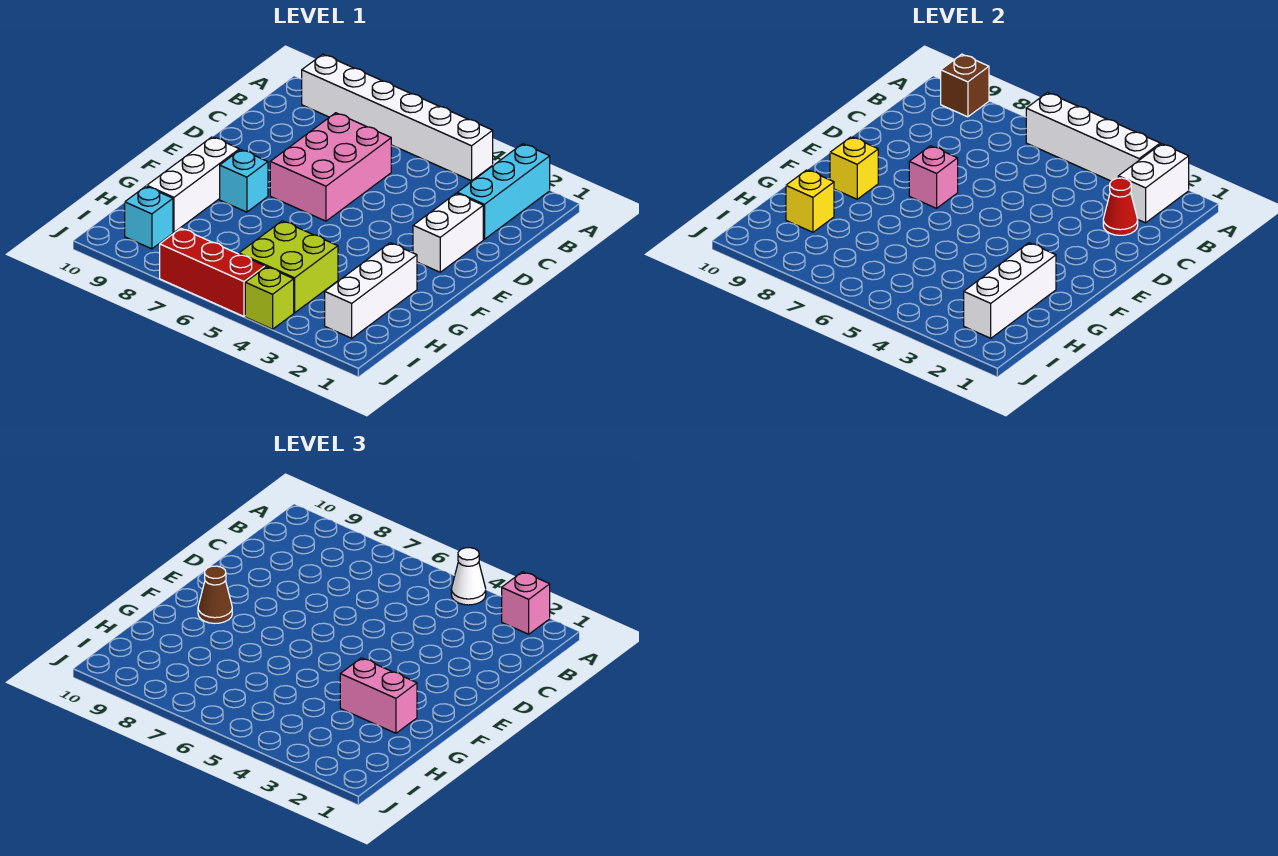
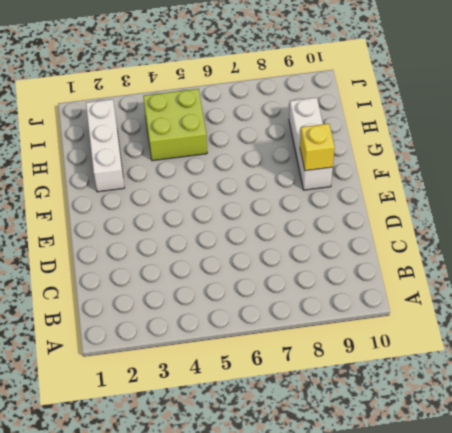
none -> cyan 1x3 brick [457,144,550,239]
none -> white 1x6 brick [302,54,493,181]
none -> pink 2x3 brick [270,113,391,221]

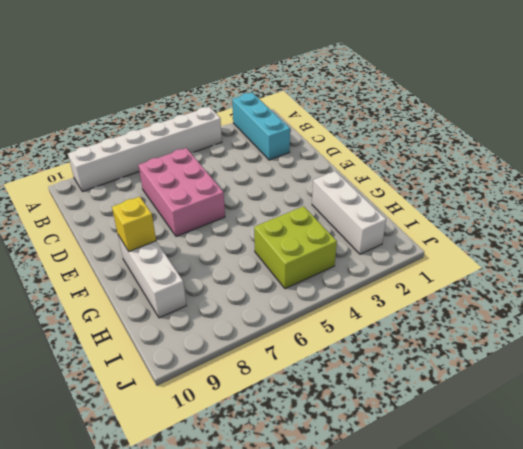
none -> white 1x2 brick [413,193,483,272]
none -> cyan 1x1 brick [220,150,268,212]
none -> cyan 1x1 brick [125,186,173,249]

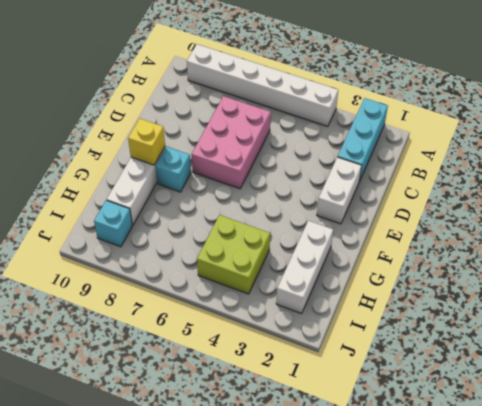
none -> lime 1x1 brick [245,267,294,329]
none -> red 1x3 brick [160,228,265,316]
none -> white 1x2 brick [1118,144,1189,223]

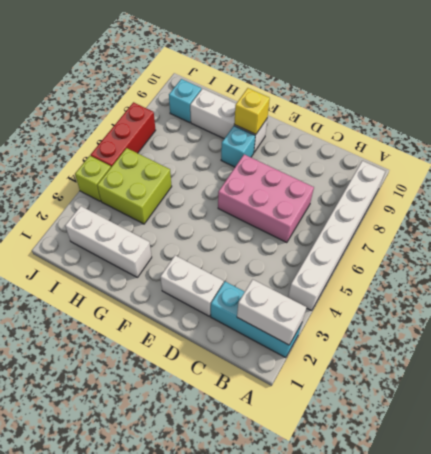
none -> white 1x4 brick [1026,93,1160,181]
none -> brown 1x1 brick [941,54,989,117]
none -> red 1x1 cone [1103,178,1138,235]

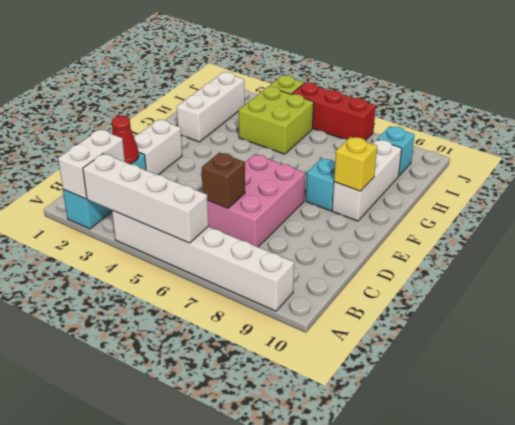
brown 1x1 brick [202,153,245,208] -> brown 1x1 brick moved to [941,54,989,117]
none -> pink 1x1 brick [909,146,958,208]
none -> white 1x3 brick [964,243,1056,338]
none -> yellow 1x1 brick [786,170,834,232]

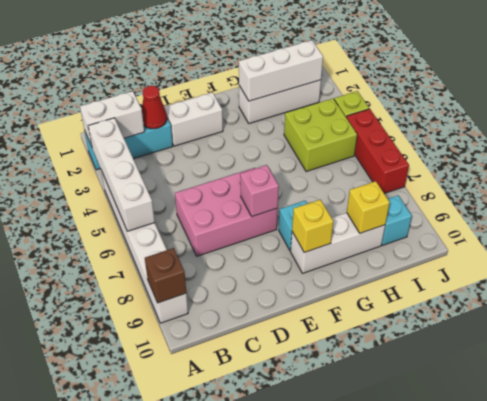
none -> pink 1x1 brick [502,572,550,634]
none -> white 1x1 cone [451,548,486,605]
none -> brown 1x1 cone [198,566,232,623]

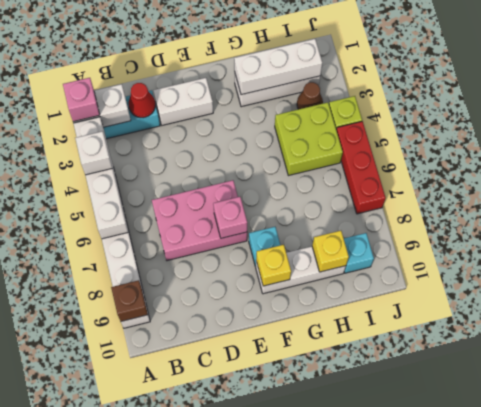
white 1x1 brick [75,131,112,175] -> white 1x1 cone [451,548,486,605]
brown 1x1 cone [297,82,323,109] -> brown 1x1 cone moved to [198,566,232,623]
none -> pink 1x2 brick [340,658,417,733]

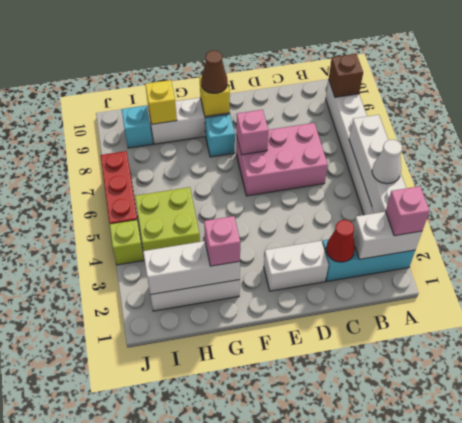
pink 1x1 brick [204,216,240,266] -> pink 1x2 brick [340,658,417,733]

